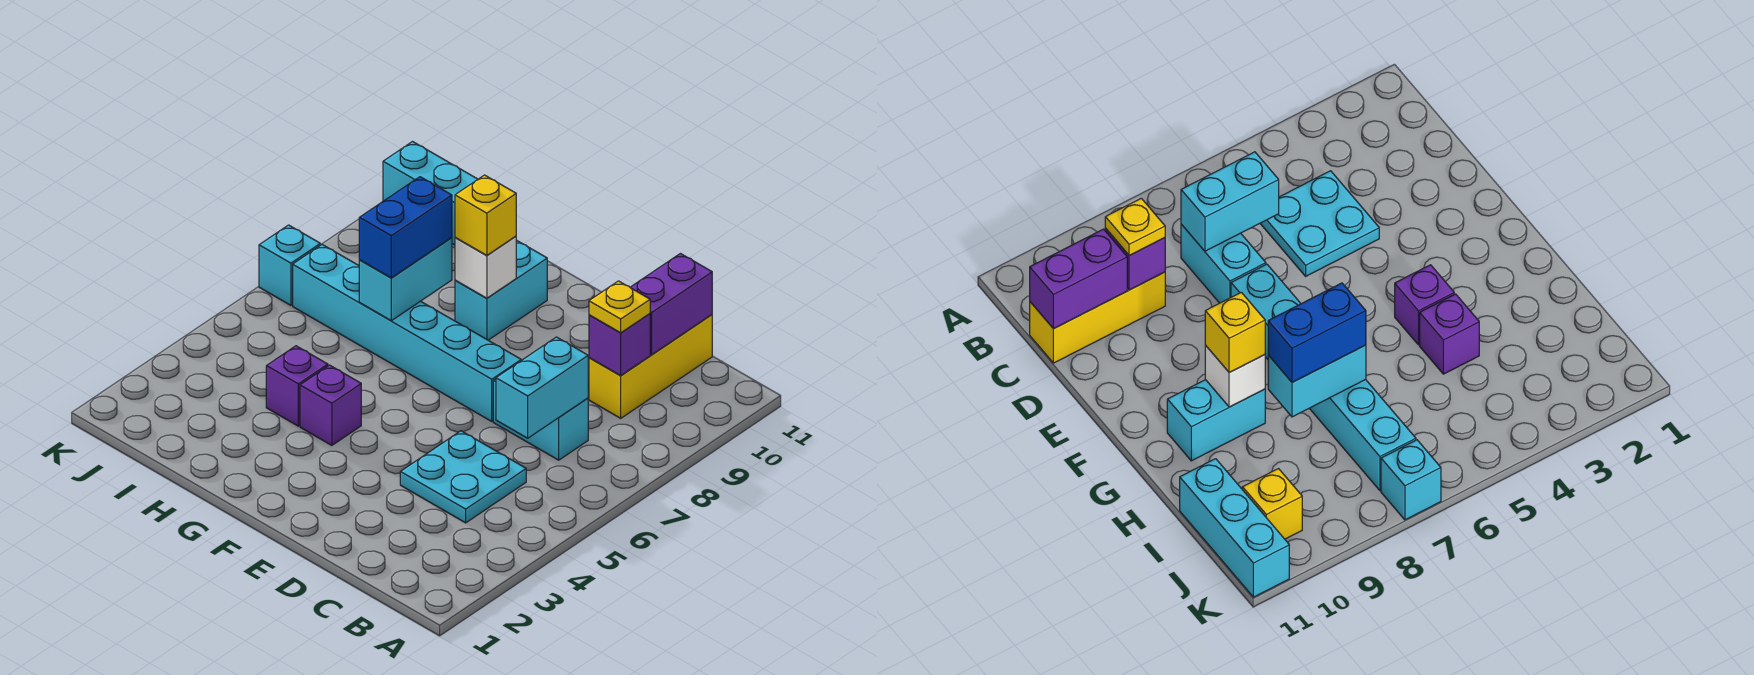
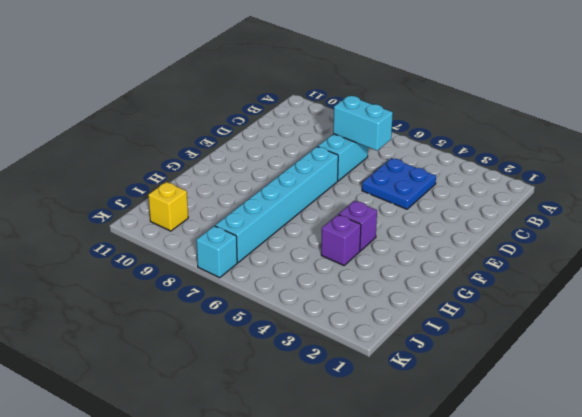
blue 2x2 plate [362,158,436,209] -> cyan 2x2 plate [400,431,526,523]
none -> yellow 1x3 brick [589,315,712,418]
none -> cyan 1x2 brick [455,240,547,340]
none -> cyan 1x3 brick [383,142,478,245]

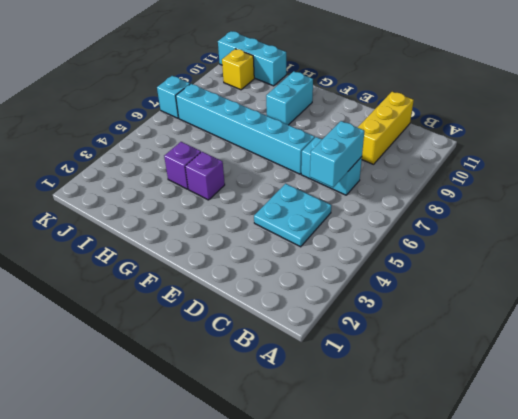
none -> purple 1x1 brick [589,314,650,375]
none -> purple 1x2 brick [630,254,712,355]
none -> white 1x1 brick [455,236,516,298]

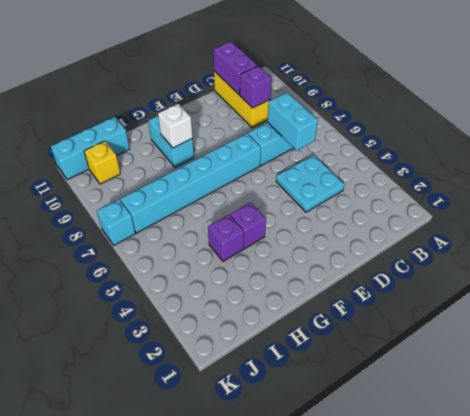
none -> cyan 1x2 brick [359,238,452,321]
none -> yellow 1x1 plate [589,281,650,333]
none -> yellow 1x1 brick [455,175,516,255]

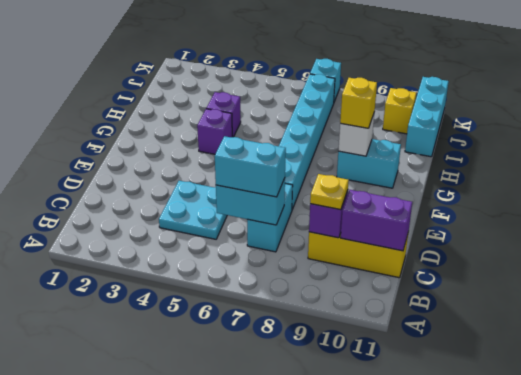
cyan 1x2 brick [215,136,286,197] -> cyan 1x2 brick moved to [359,238,452,321]
none -> blue 1x2 brick [359,177,452,278]

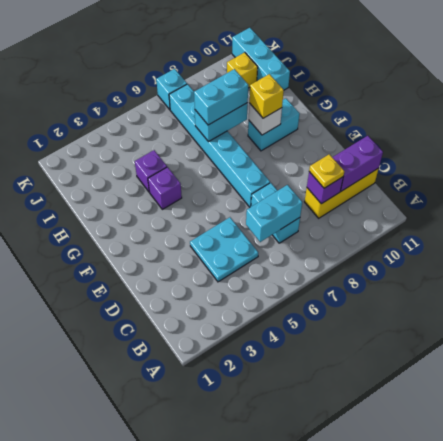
cyan 1x2 brick [194,69,248,125] -> blue 1x2 brick [359,177,452,278]

